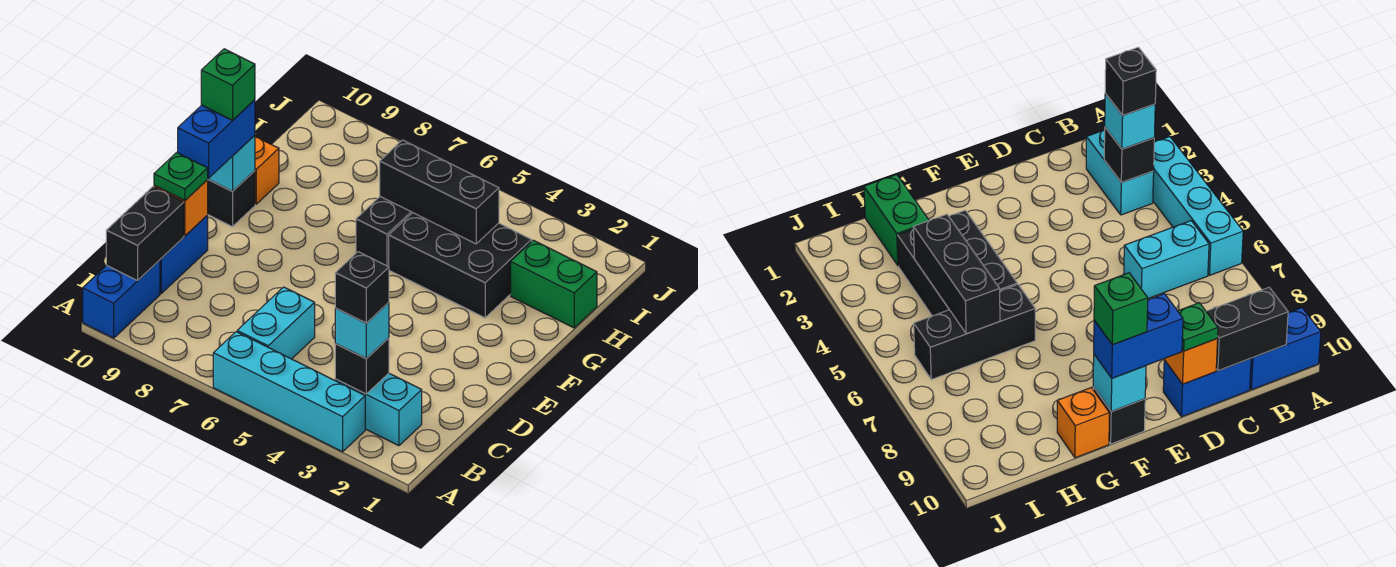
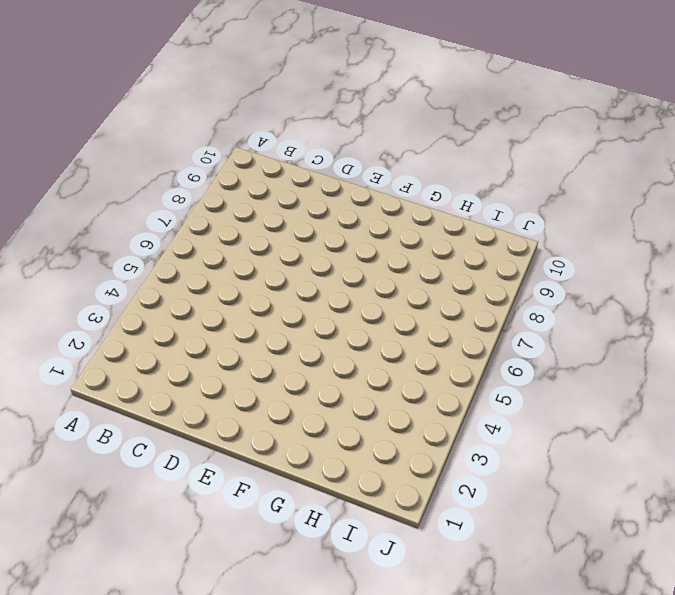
none -> cyan 1x4 brick [213,332,365,452]
none -> blue 1x2 brick [83,260,160,338]
none -> cyan 1x2 brick [335,373,422,446]

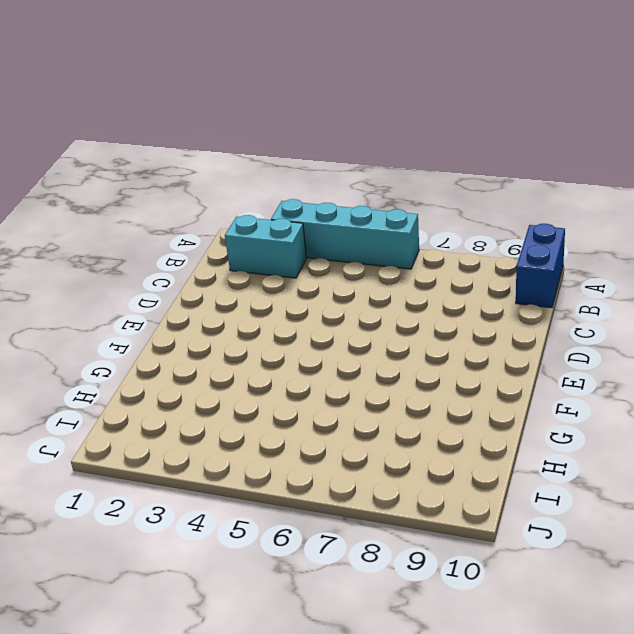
none -> cyan 1x2 brick [237,287,315,359]
none -> blue 1x2 brick [160,215,208,293]
none -> black 1x1 brick [208,171,255,227]

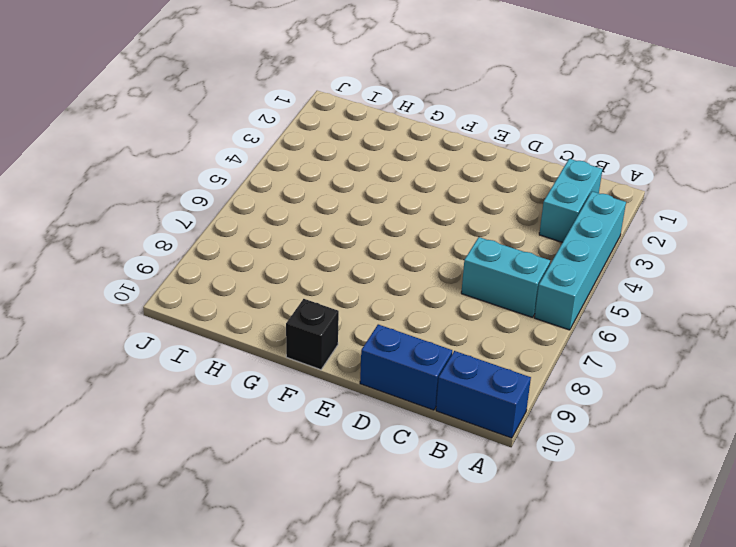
none -> black 2x3 brick [389,213,532,318]
none -> black 1x3 brick [356,197,412,267]
none -> orange 1x1 brick [255,137,279,204]

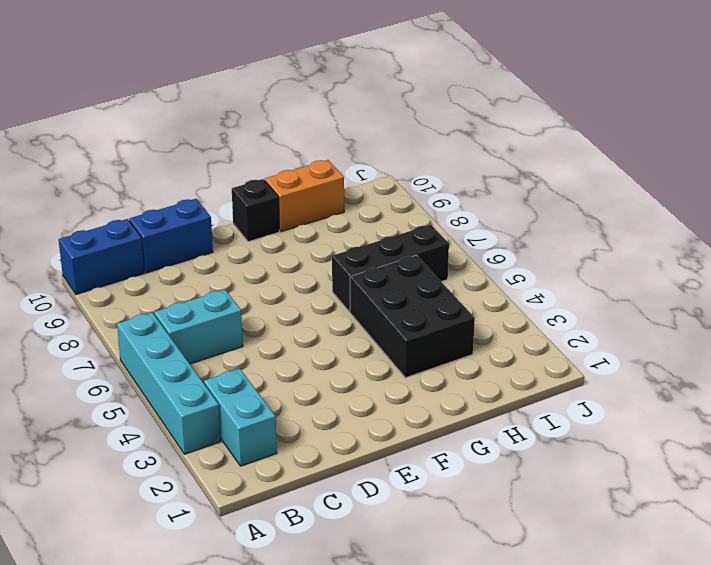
orange 1x2 brick [265,160,344,232] -> orange 1x1 brick [255,137,279,204]
none -> green 1x2 brick [511,240,597,328]
none -> black 1x1 brick [335,338,389,394]
none -> black 1x2 brick [106,187,184,280]

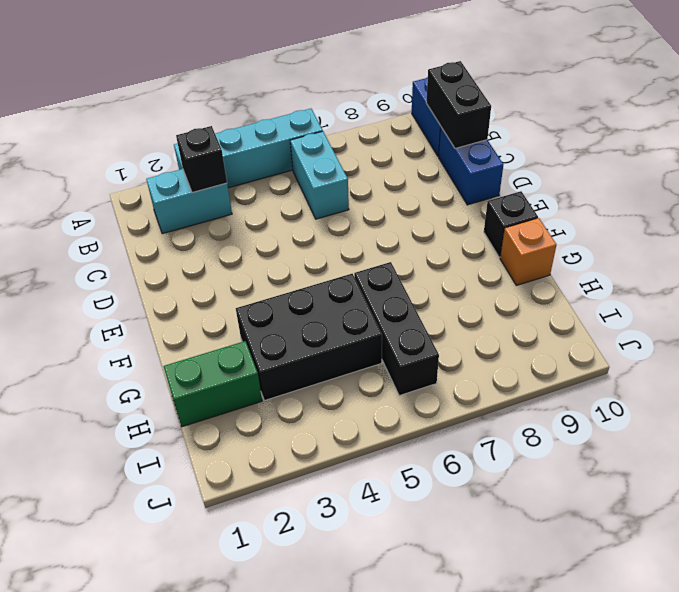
none -> orange 1x1 brick [154,180,208,236]
none -> cyan 1x1 brick [208,135,255,191]
none -> black 1x3 brick [380,140,499,244]

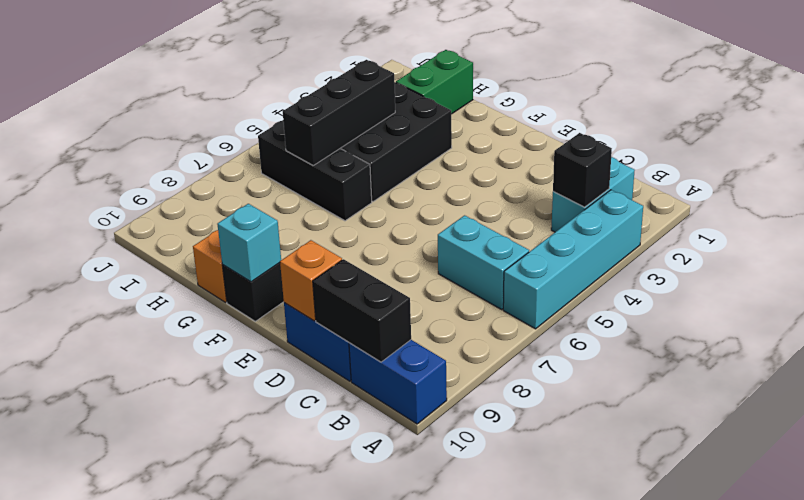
none -> cyan 1x1 brick [335,303,389,359]
none -> green 1x1 plate [154,153,208,200]
none -> blue 1x2 brick [178,100,255,178]

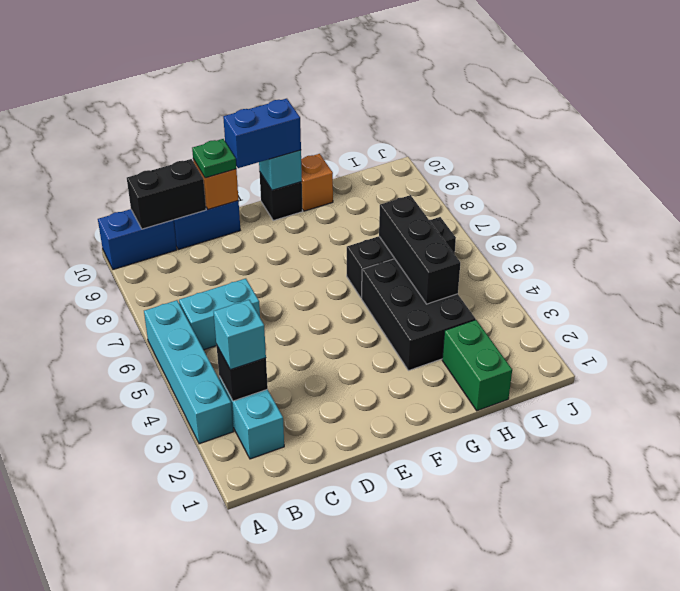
none -> black 1x1 brick [335,252,389,323]
none -> green 1x1 brick [201,49,255,120]

